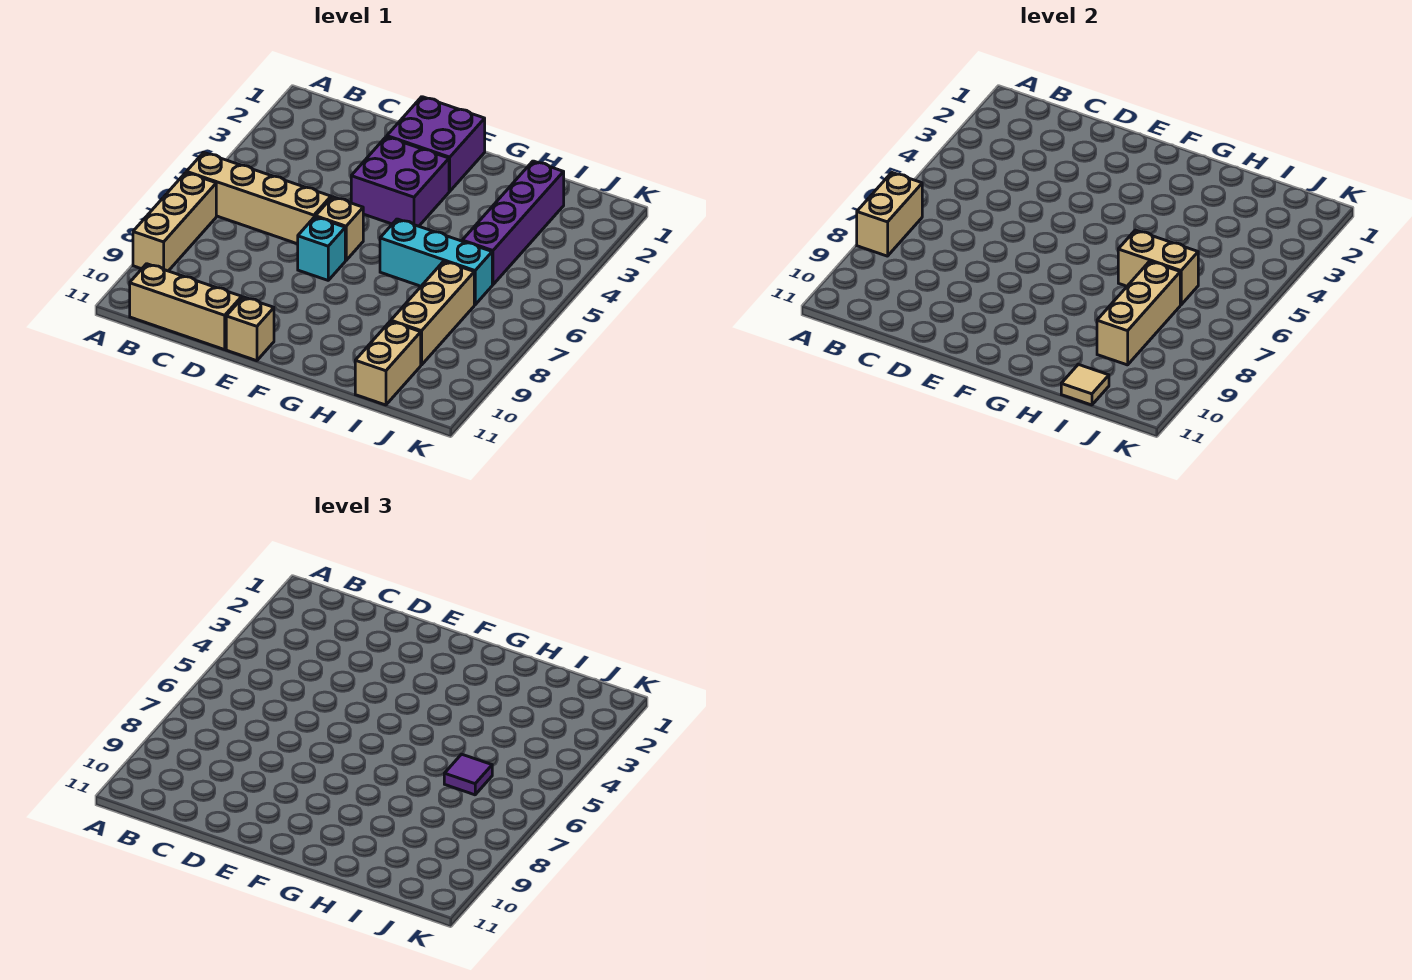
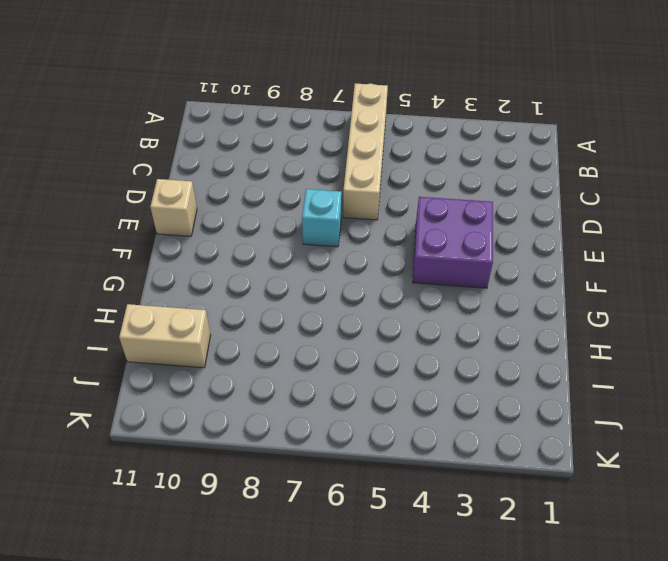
none -> tan 1x3 brick [133,173,216,271]
none -> tan 1x3 brick [130,264,242,350]
none -> purple 2x2 brick [387,97,485,191]

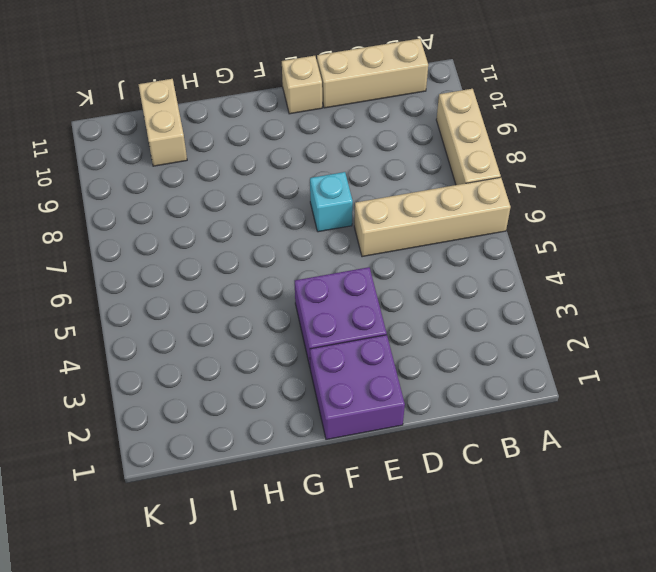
none -> tan 1x1 brick [315,197,364,260]
none -> cyan 1x3 brick [380,219,492,305]
none -> purple 1x4 brick [462,161,564,285]

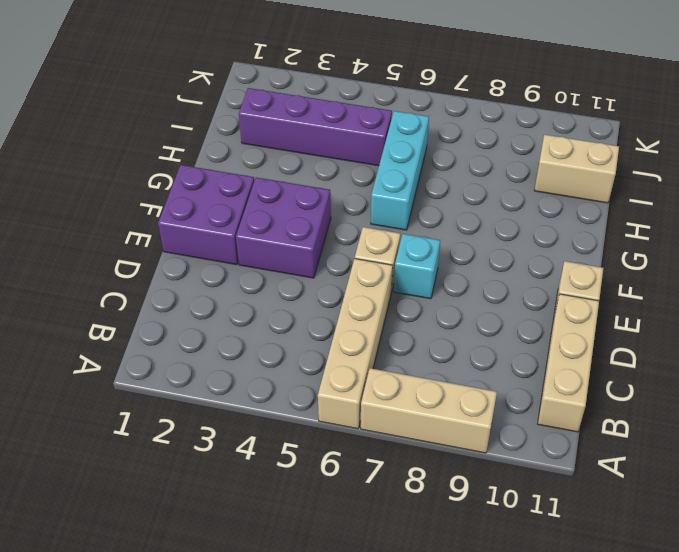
none -> tan 1x3 brick [391,261,474,365]
none -> tan 1x2 brick [857,173,922,256]
none -> tan 1x2 brick [1118,230,1198,305]

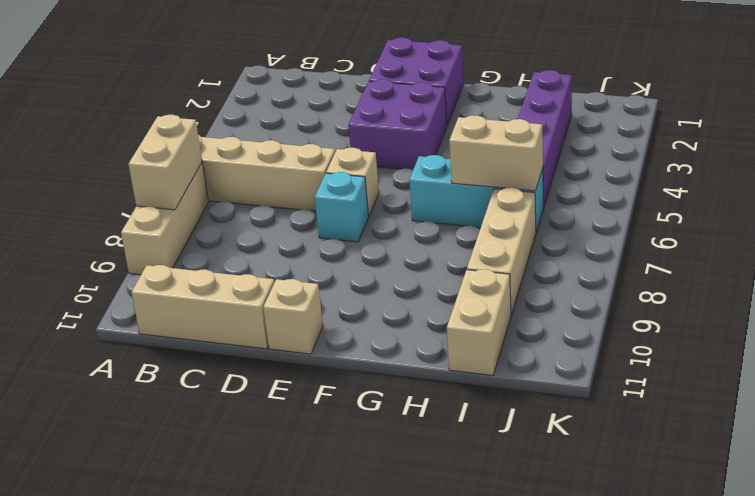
none -> tan 1x3 brick [1097,261,1180,365]
none -> tan 1x1 tile [1061,364,1109,405]
none -> purple 1x1 tile [444,754,492,795]

